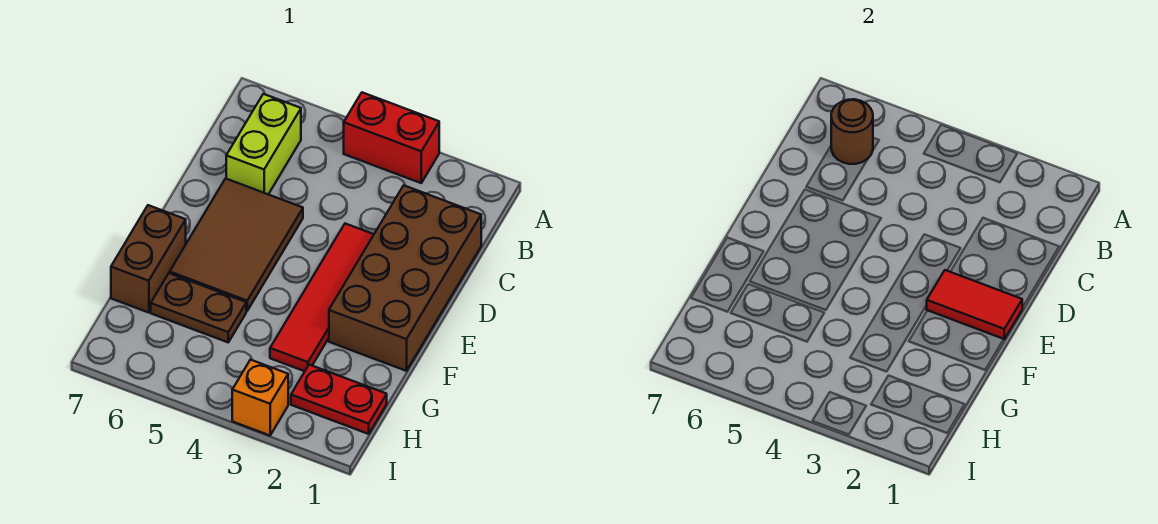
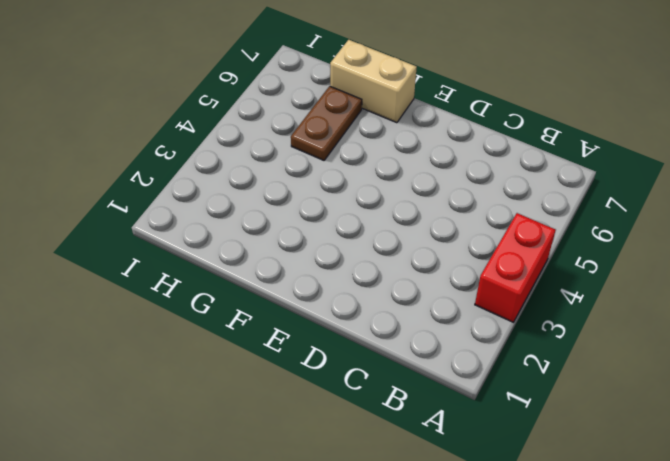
tan 1x2 brick [330,40,417,123] -> brown 1x2 brick [111,205,186,313]
none -> lime 1x2 brick [226,94,301,194]
none -> brown 2x4 brick [329,185,481,371]

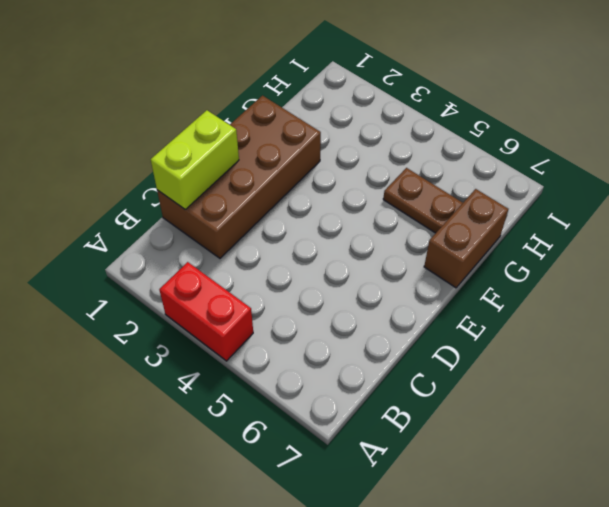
lime 1x2 brick [151,110,239,210] -> lime 1x2 brick moved to [226,94,301,194]
none -> red 1x4 tile [270,224,374,371]
none -> brown 2x3 tile [170,179,303,311]

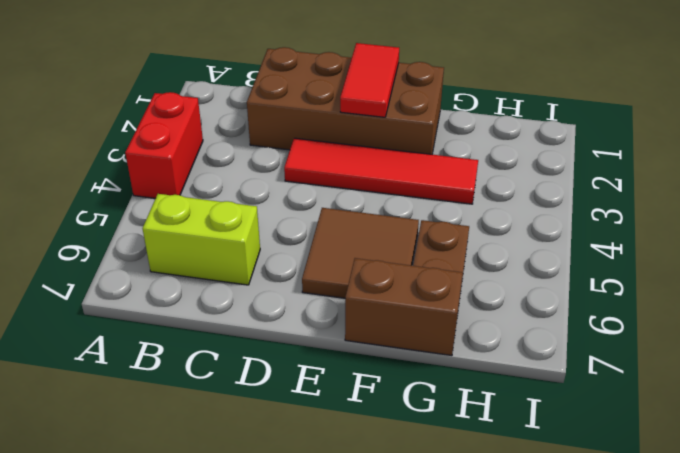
brown 2x2 tile [302,208,419,298] -> brown 2x3 tile [170,179,303,311]
none -> red 1x2 plate [291,365,387,434]
none -> orange 1x1 brick [232,360,288,435]

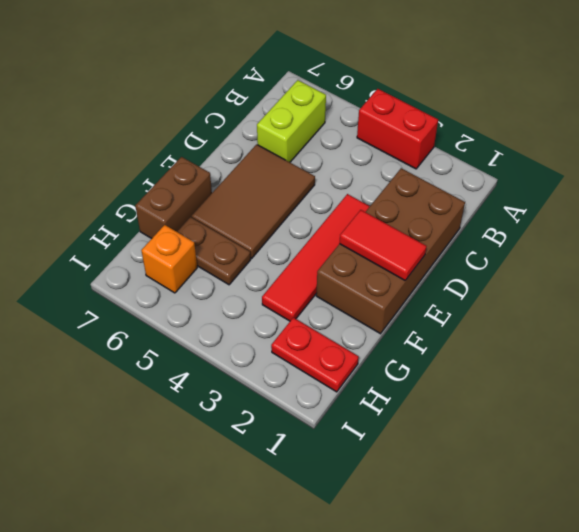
orange 1x1 brick [141,225,197,293] -> orange 1x1 brick moved to [232,360,288,435]
none -> brown 1x1 round brick [831,99,873,164]

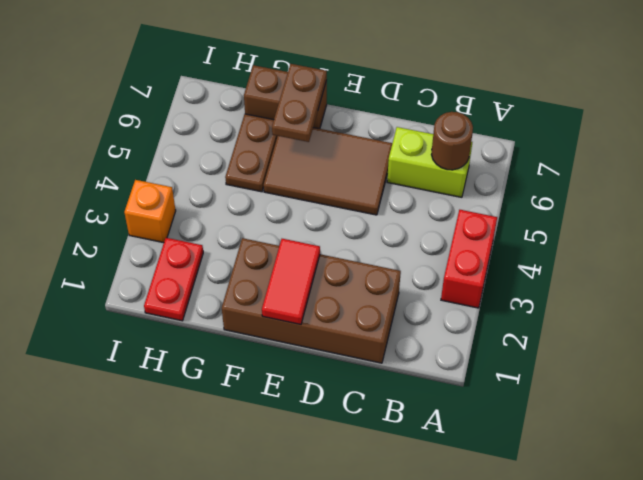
brown 1x2 plate [272,64,327,142] -> none
none -> red 1x4 tile [270,224,374,371]

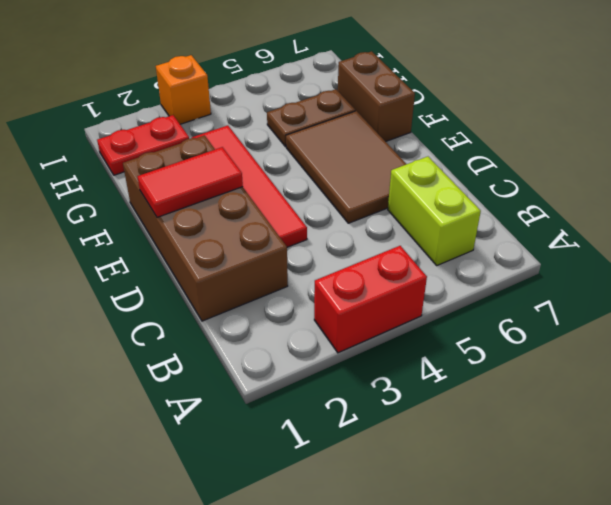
none -> brown 1x1 round brick [831,99,873,164]

